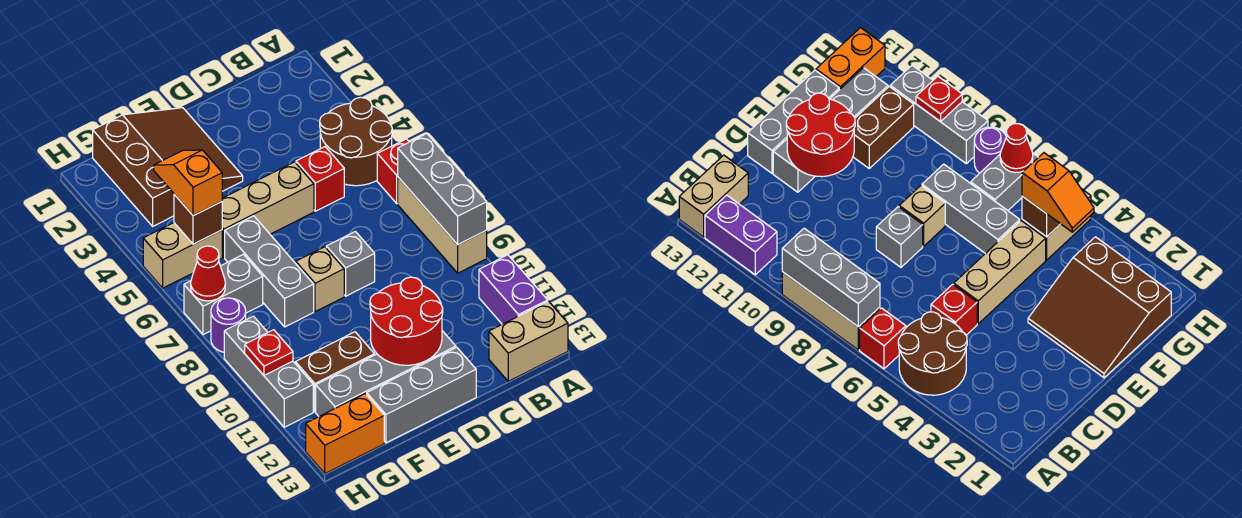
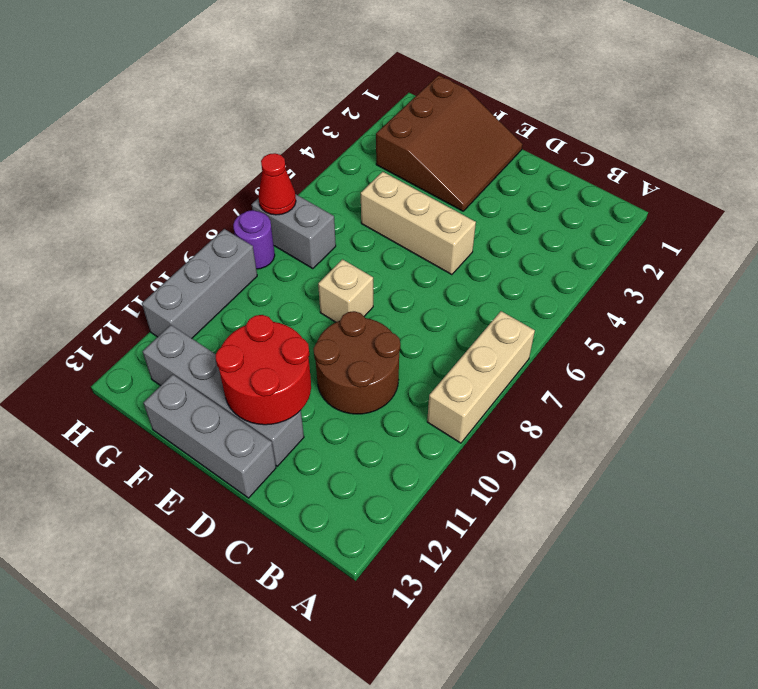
brown 2x2 round brick [313,311,400,414] -> brown 2x2 round brick moved to [320,97,392,186]
none -> red 1x1 brick [377,139,409,204]
none -> purple 1x2 brick [479,255,548,324]
none -> tan 1x2 brick [489,301,568,381]

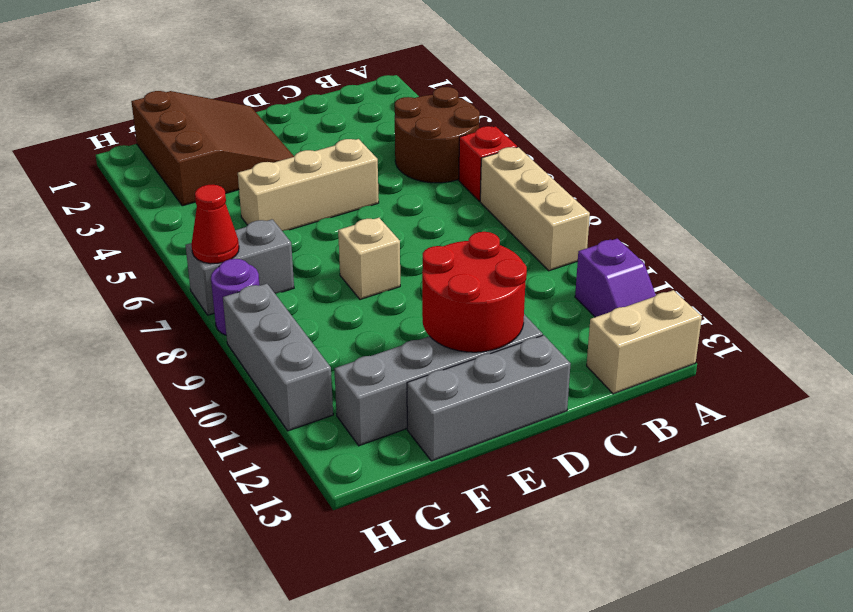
purple 1x2 slope [575,239,656,317] -> purple 1x2 brick [479,255,548,324]
none -> red 1x1 brick [296,147,344,211]
none -> grey 1x1 brick [326,231,375,296]
none -> grey 1x3 brick [225,216,314,327]

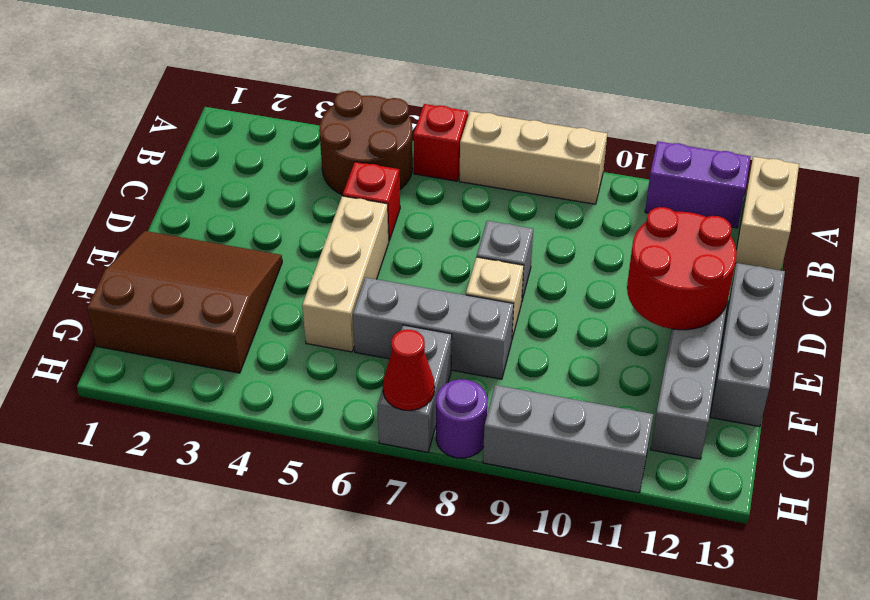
none -> brown 1x2 brick [296,332,374,412]
none -> tan 1x2 brick [143,223,222,288]
none -> orange 1x2 brick [306,394,384,474]

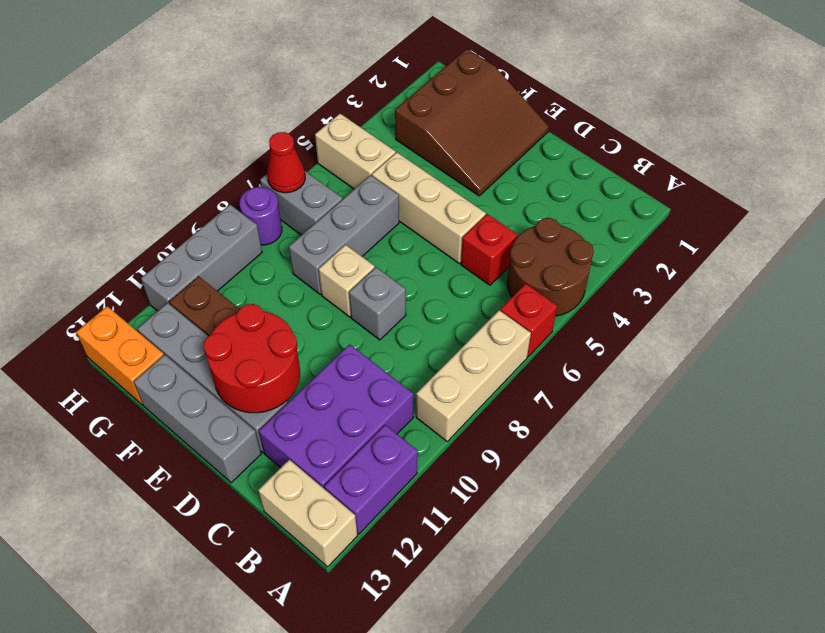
purple 2x3 brick [259,344,413,489] -> none
none -> grey 1x3 brick [398,133,487,245]
none -> brown 1x1 brick [174,194,222,244]
none -> red 1x1 plate [245,330,293,375]

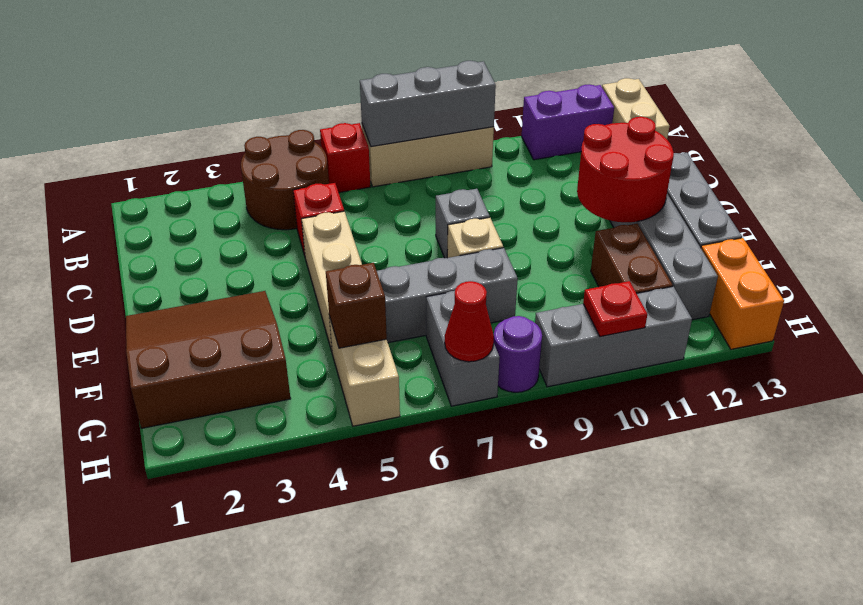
none -> orange 1x2 slope [154,150,222,216]

